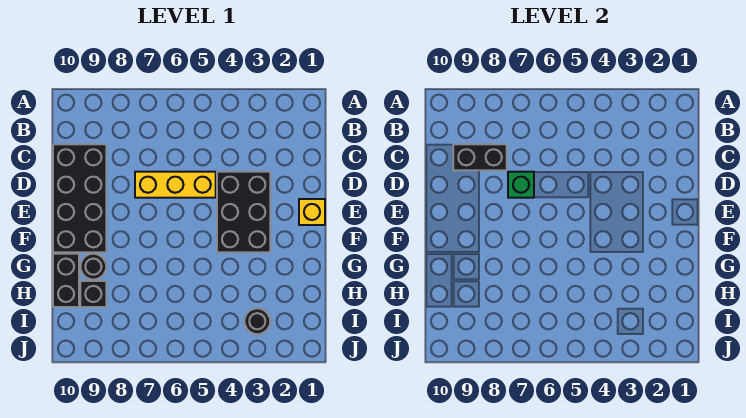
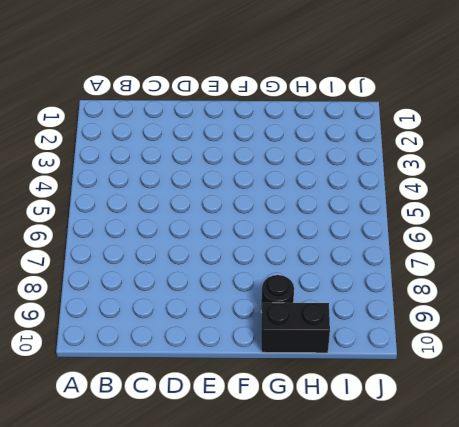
none -> black 2x4 brick [53,144,106,252]
none -> black 2x3 brick [217,172,270,252]

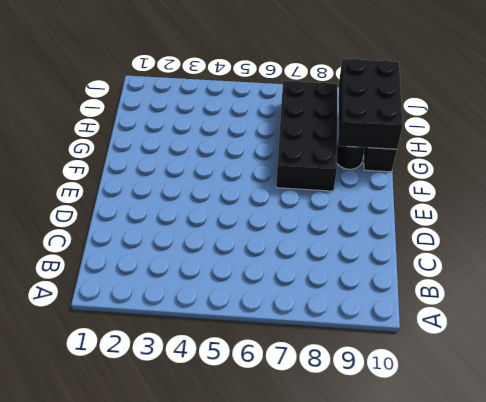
black 2x4 brick [276,81,338,191] -> black 2x4 brick moved to [53,144,106,252]
black 2x3 brick [339,58,403,149] -> black 2x3 brick moved to [217,172,270,252]
none -> yellow 1x3 brick [135,172,216,198]
none -> yellow 1x1 brick [299,199,325,225]

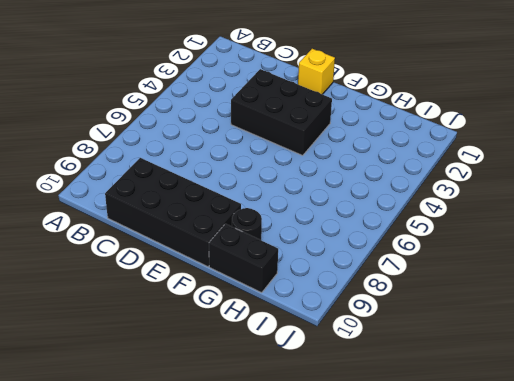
none -> yellow 1x3 brick [135,172,216,198]
none -> black 1x1 brick [80,281,106,307]

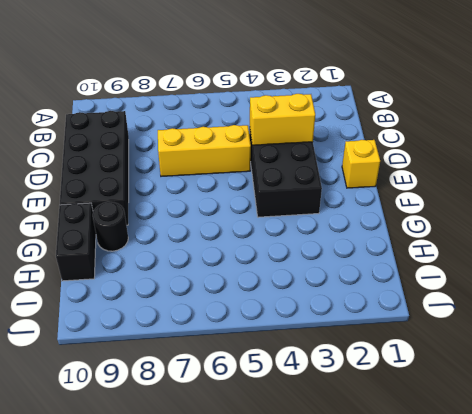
yellow 1x2 brick [250,94,315,145] -> none
none -> black 1x1 brick [80,281,106,307]
none -> black 1x1 round brick [244,308,270,334]

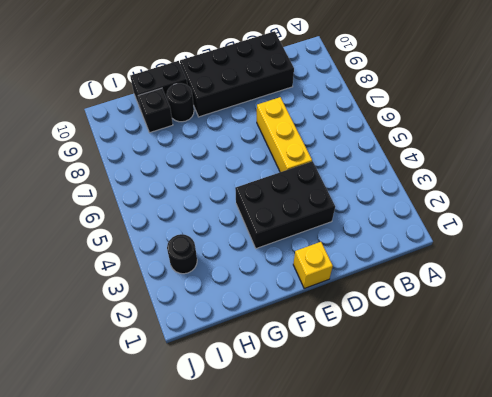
none -> black 1x2 brick [453,144,507,170]
none -> green 1x1 brick [508,172,534,198]

